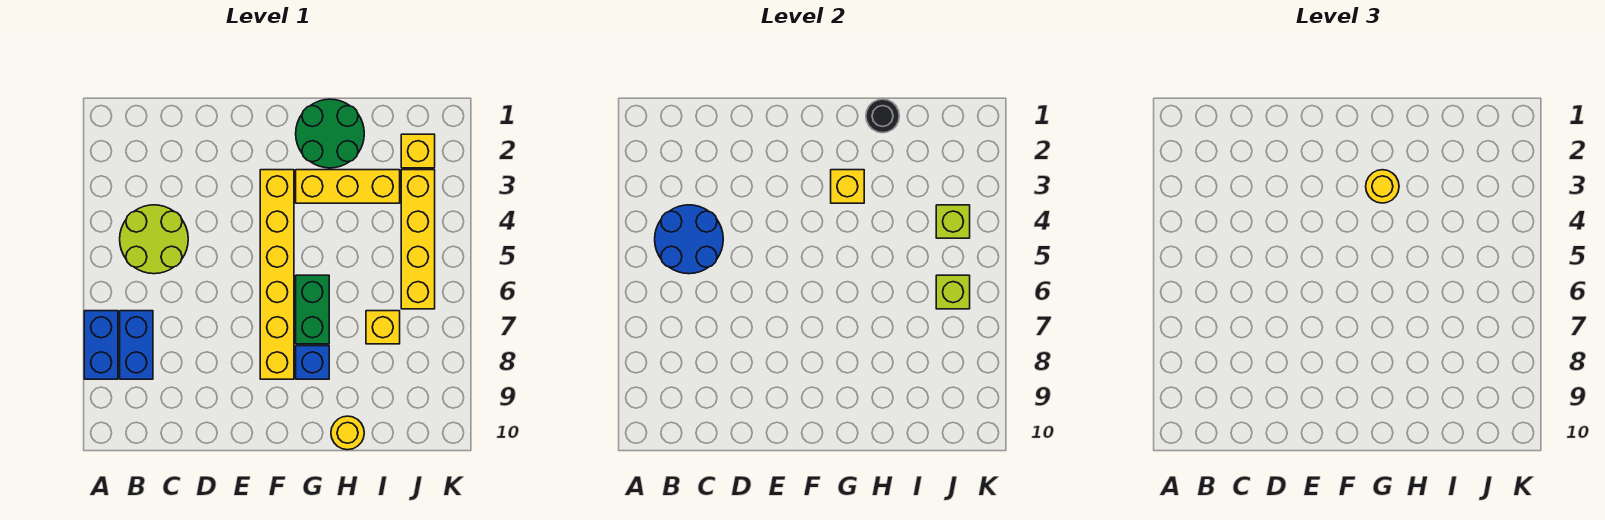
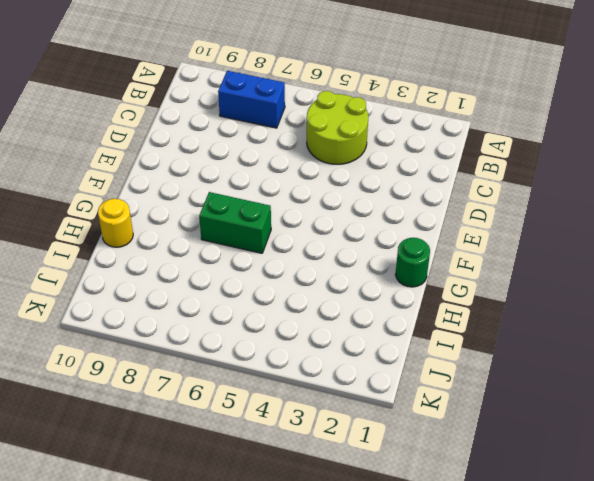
green 1x1 round brick [396,238,430,287] -> green 2x2 round brick [296,99,364,168]
none -> blue 1x2 brick [84,311,118,379]
none -> yellow 1x6 brick [260,170,294,379]
none -> yellow 1x3 brick [296,170,400,203]

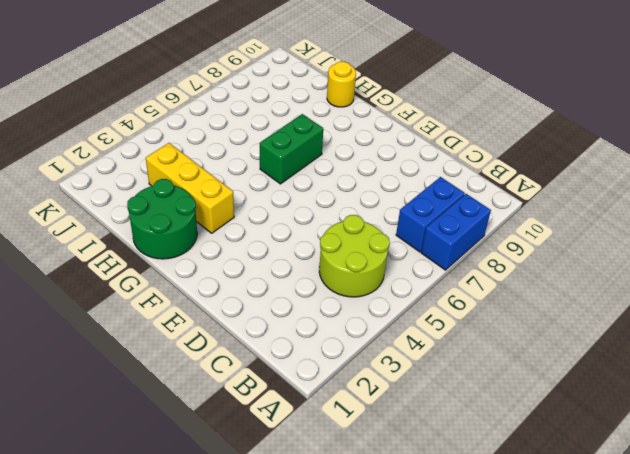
none -> yellow 1x6 brick [260,170,294,379]
none -> blue 1x1 brick [296,346,329,379]
none -> yellow 1x1 brick [366,311,400,344]

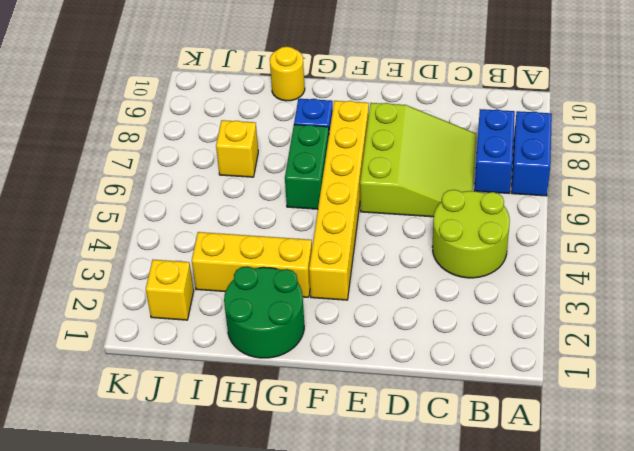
lime 3x3 slope [360,103,476,217] -> none
none -> yellow 1x4 brick [401,170,435,309]
none -> blue 2x2 round brick [655,205,723,274]
none -> yellow 1x1 brick [831,170,864,203]

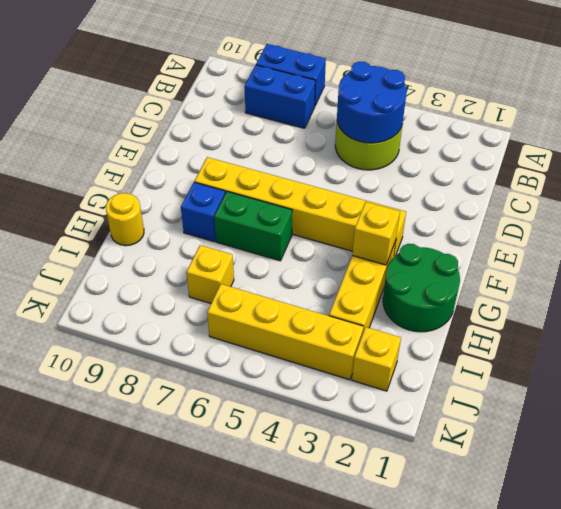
none -> black 1x1 round brick [866,99,899,133]
none -> lime 1x1 brick [936,205,970,238]
none -> lime 1x1 brick [936,275,970,309]

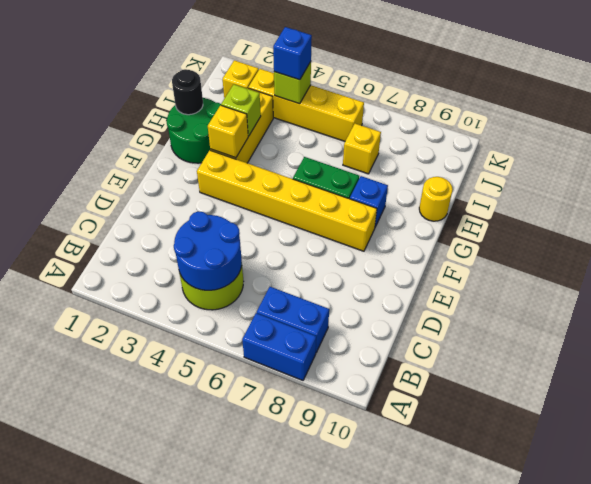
lime 1x1 brick [221,84,261,136] -> lime 1x1 brick moved to [936,275,970,309]
blue 1x1 brick [273,27,312,80] -> none
none -> yellow 1x1 round brick [1366,170,1399,203]

